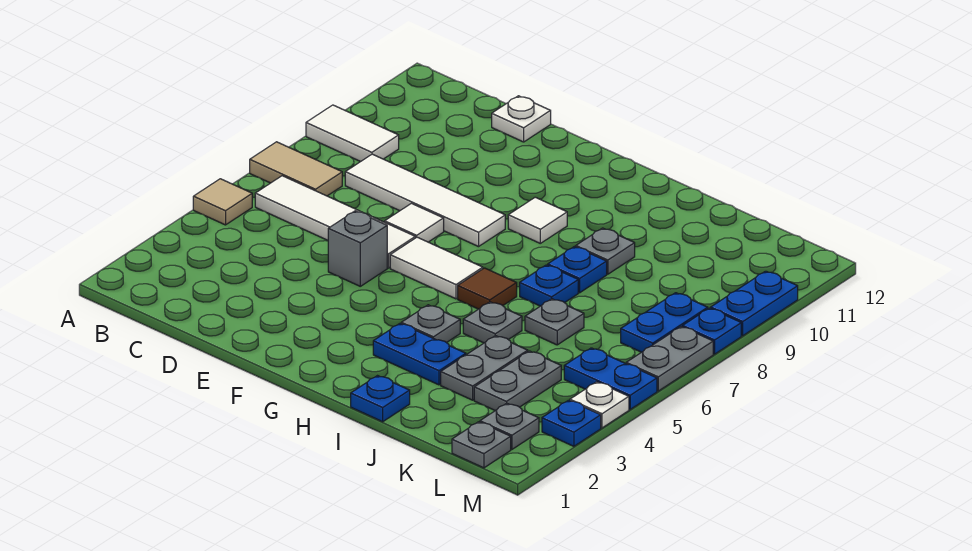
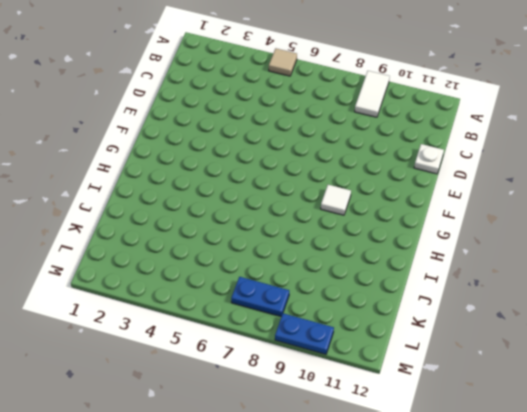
none -> tan 1x2 tile [250,142,342,196]
none -> white 1x4 tile [255,176,415,268]
none -> white 1x4 tile [345,154,505,247]
none -> grey 1x1 brick [328,211,387,286]

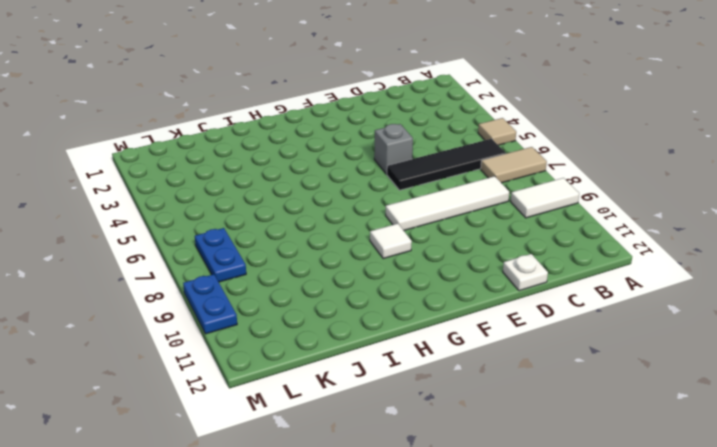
black 1x4 tile [387,139,506,190] -> white 1x4 tile [255,176,415,268]
none -> white 1x1 tile [385,203,444,242]
none -> white 1x2 tile [390,237,483,299]
none -> blue 1x2 plate [373,323,466,385]
none -> grey 1x1 plate [401,305,460,343]

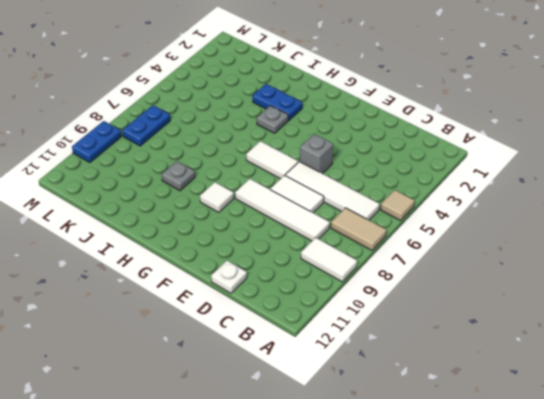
white 1x2 tile [270,175,324,213] -> white 1x1 tile [385,203,444,242]
none -> brown 1x1 tile [458,268,517,309]
none -> blue 1x1 plate [351,376,410,422]
none -> grey 1x1 plate [463,302,522,343]
none -> blue 1x1 plate [520,265,578,306]

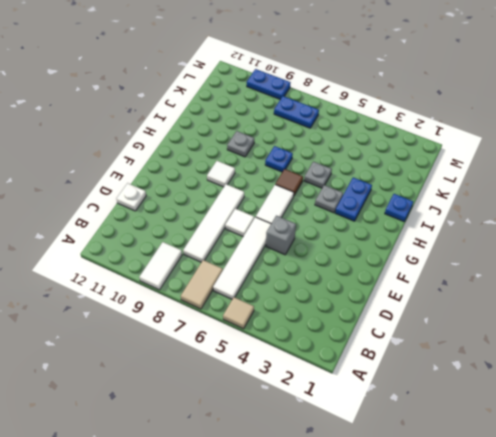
none -> blue 1x1 plate [548,247,607,293]
none -> grey 1x2 plate [441,336,528,400]
none -> grey 1x1 plate [525,299,584,345]
none -> grey 1x2 plate [474,351,561,411]

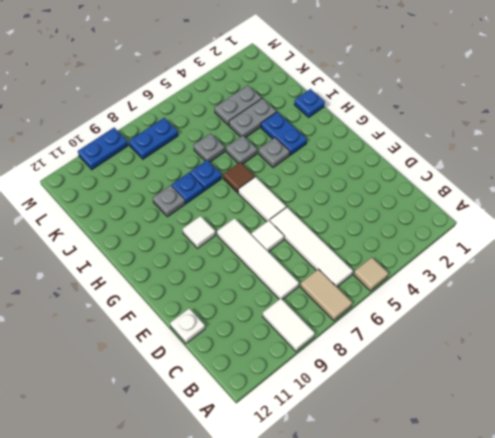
none -> grey 1x1 brick [328,211,387,286]
none -> grey 1x1 plate [452,422,511,468]
none -> grey 1x1 plate [480,403,539,449]
none -> blue 1x2 plate [564,348,657,409]

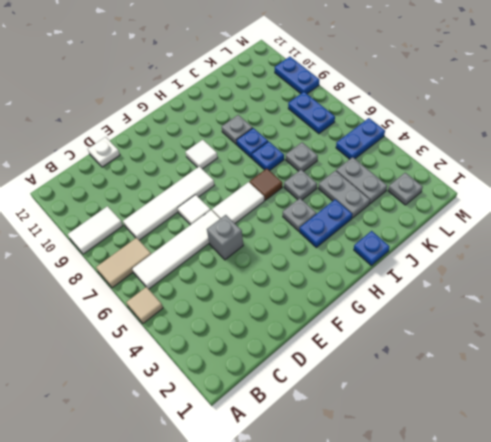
none -> grey 1x1 plate [452,422,511,468]
none -> blue 1x1 plate [542,400,601,446]
none -> white 1x1 plate [570,382,629,428]
none -> grey 1x2 plate [626,327,713,391]

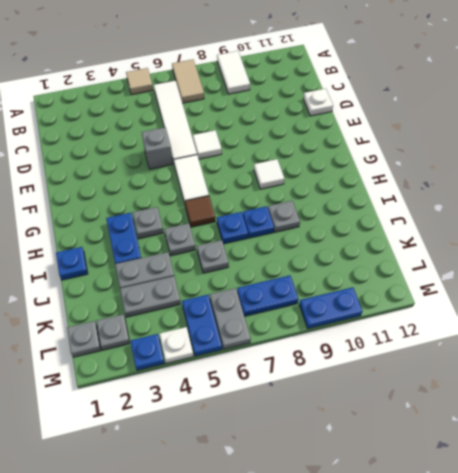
grey 1x2 plate [210,288,251,349] -> grey 1x2 plate turned to [626,327,713,391]
none -> white 1x4 tile [345,154,505,247]
none -> blue 1x1 plate [683,308,741,354]

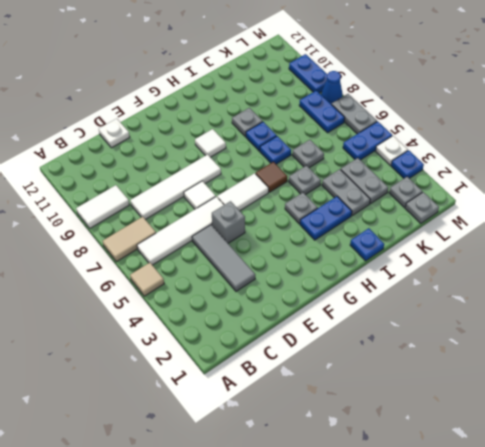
grey 1x3 tile [192,225,255,291] -> none
blue 1x1 cone [321,71,343,105] -> blue 1x1 plate [683,308,741,354]

